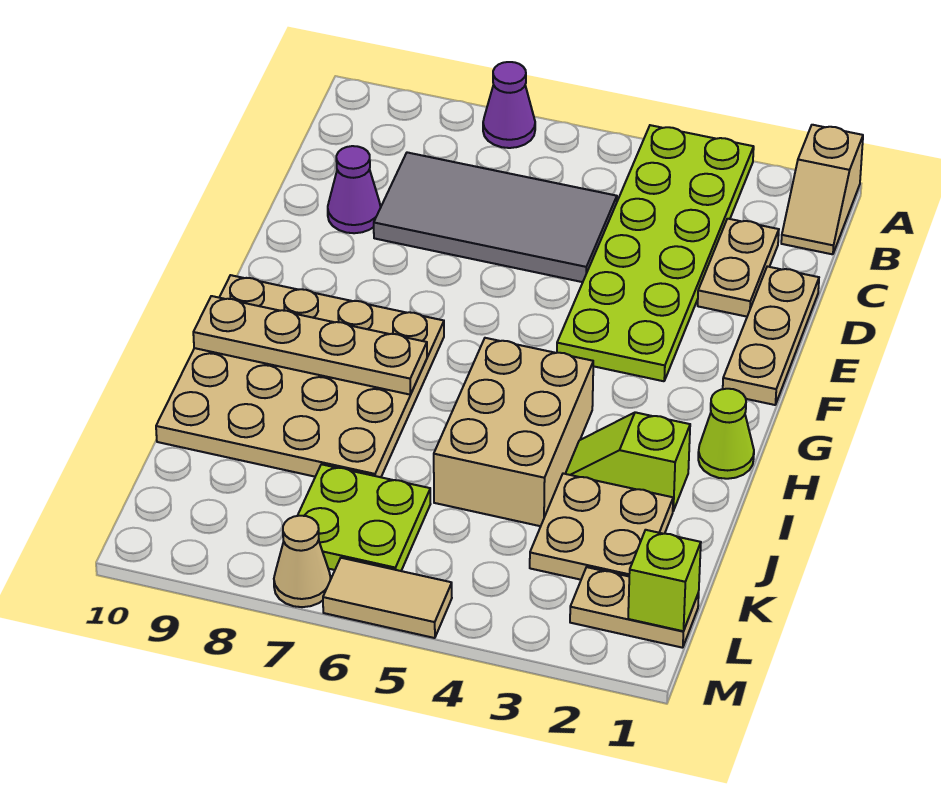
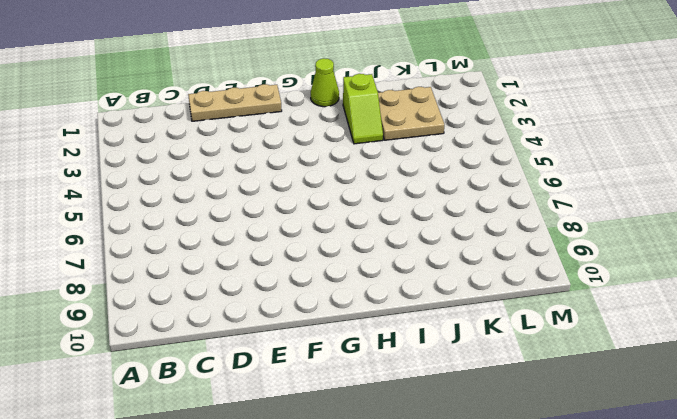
none -> tan 1x2 slope [781,125,863,254]
none -> lime 2x6 plate [557,125,754,381]
none -> purple 1x1 cone [483,62,535,148]

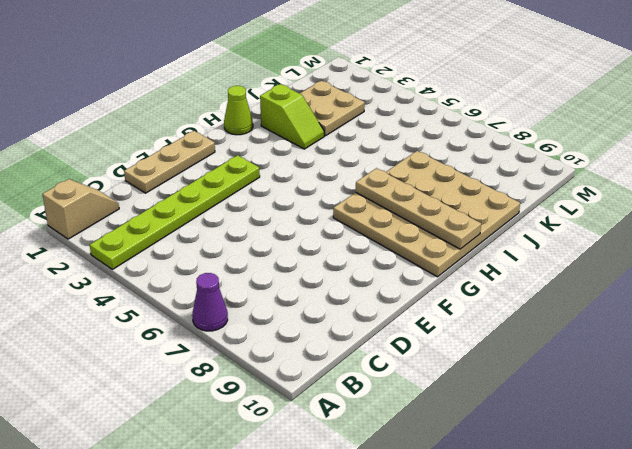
lime 1x6 plate [90,155,260,269] -> lime 2x6 plate [557,125,754,381]
none -> tan 1x2 plate [698,219,779,317]
none -> grey 2x4 tile [374,152,617,282]
none -> purple 1x1 cone [328,146,381,233]

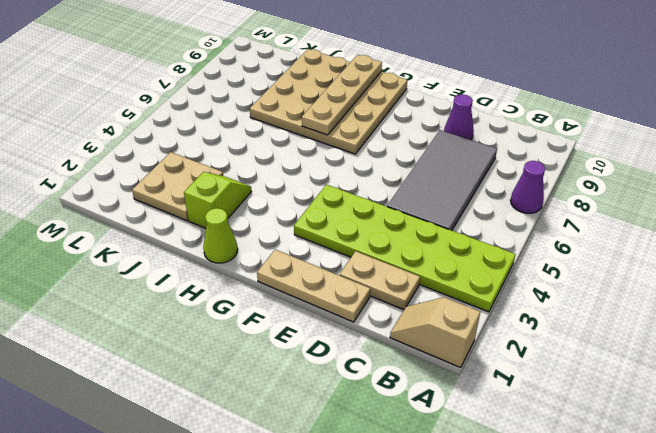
none -> tan 2x3 brick [434,338,593,526]
none -> lime 2x2 plate [298,464,430,571]
none -> tan 1x2 plate [570,567,699,648]

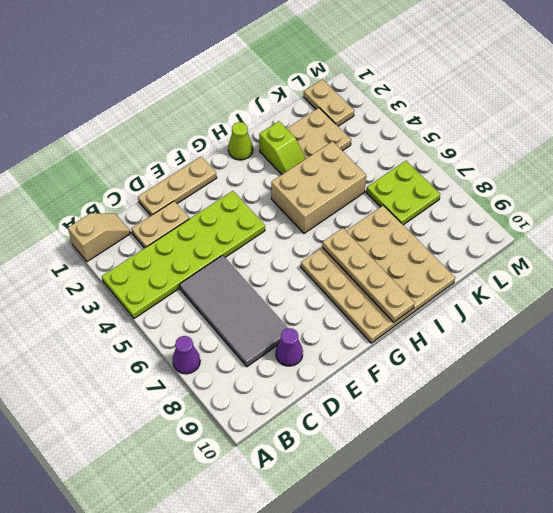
none -> tan 1x2 tile [323,558,452,638]
none -> tan 1x1 cone [274,516,331,607]
none -> lime 1x1 brick [628,530,701,631]

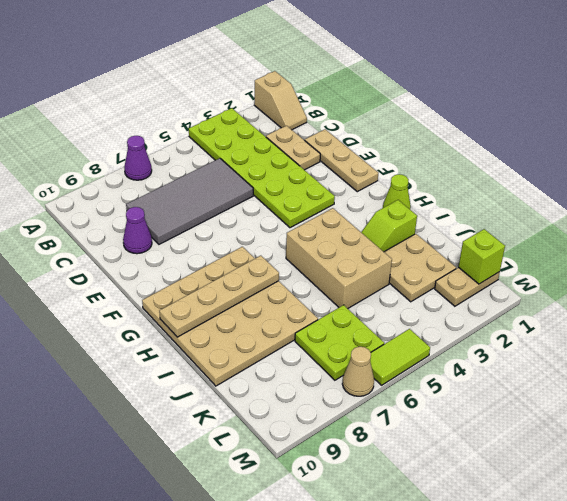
lime 1x2 tile [370,329,430,385] -> tan 1x2 tile [323,558,452,638]

